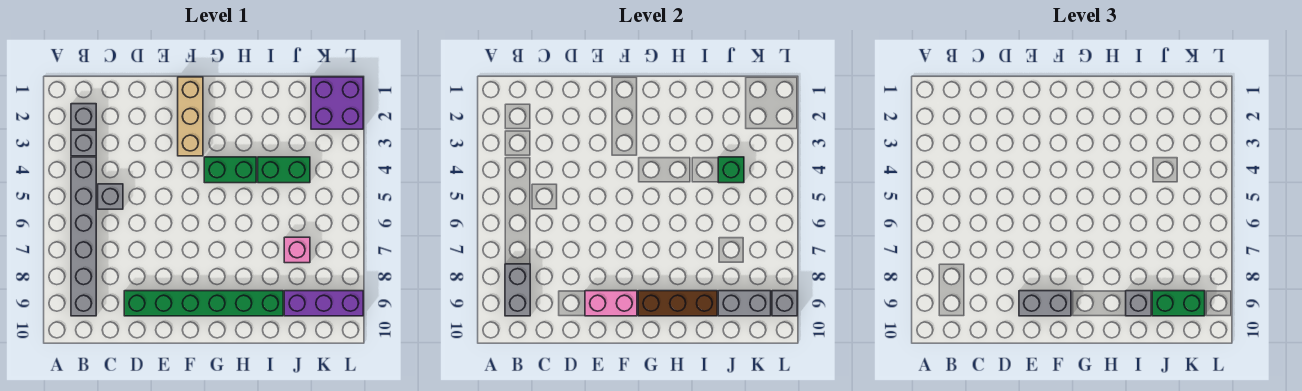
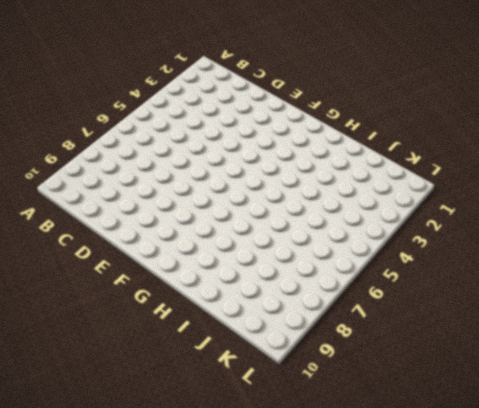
none -> grey 1x1 brick [71,104,96,129]
none -> grey 1x1 brick [71,130,96,156]
none -> grey 1x6 brick [71,157,96,316]

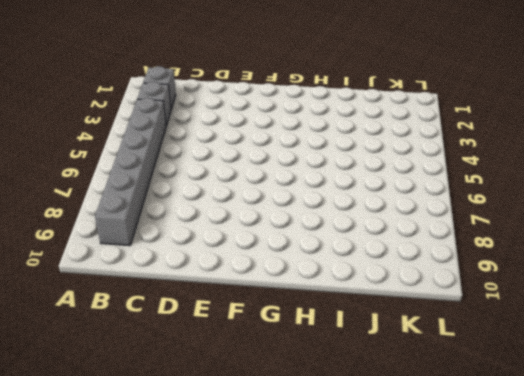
none -> grey 1x1 brick [98,184,123,209]
none -> green 1x6 brick [124,291,283,316]
none -> tan 1x3 brick [178,77,203,156]

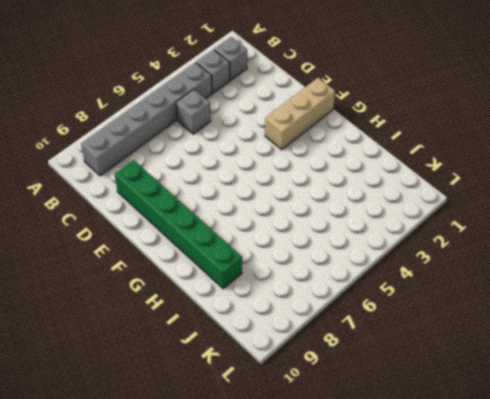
none -> green 1x2 brick [204,157,256,183]
none -> green 1x2 brick [258,157,310,183]
none -> pink 1x1 brick [284,237,310,263]

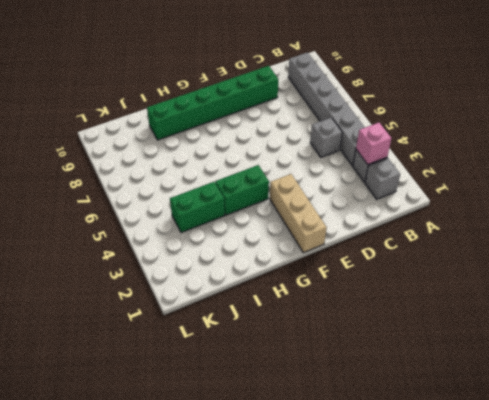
pink 1x1 brick [356,123,391,164] -> pink 1x1 brick moved to [284,237,310,263]
none -> purple 1x3 brick [284,291,363,316]
none -> purple 2x2 brick [311,77,363,129]
none -> grey 1x2 brick [505,264,530,316]

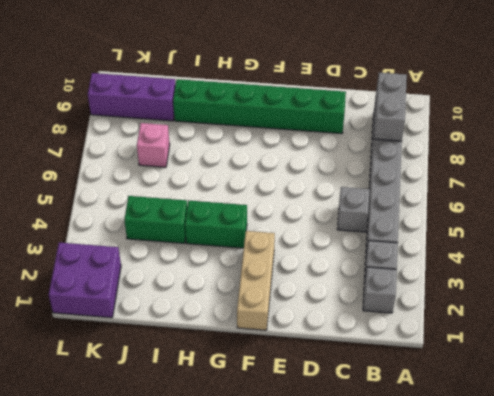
none -> pink 1x2 brick [585,291,637,316]
none -> brown 1x3 brick [638,291,717,316]
none -> green 1x1 brick [718,157,744,183]

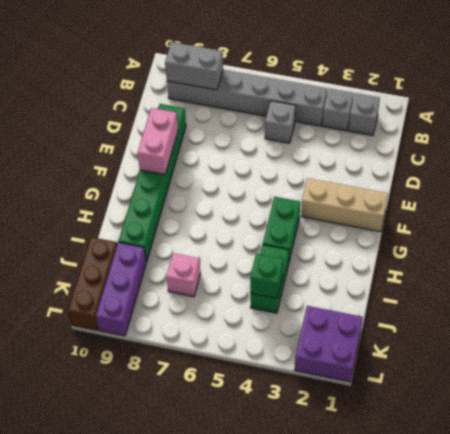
brown 1x3 brick [68,237,117,330] -> brown 1x3 brick moved to [638,291,717,316]
none -> grey 1x2 brick [718,291,771,316]
none -> grey 1x1 brick [772,291,797,316]
none -> grey 1x2 brick [1019,291,1071,316]

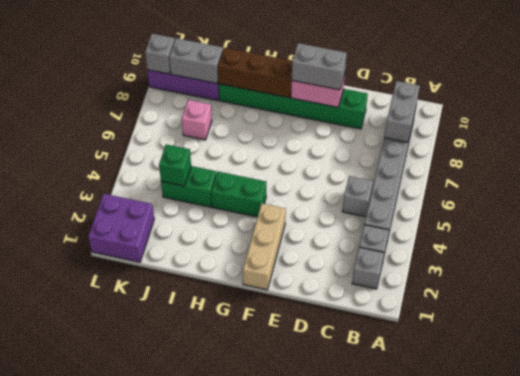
none -> grey 1x1 brick [1126,291,1151,316]
none -> green 1x2 brick [1152,291,1205,316]

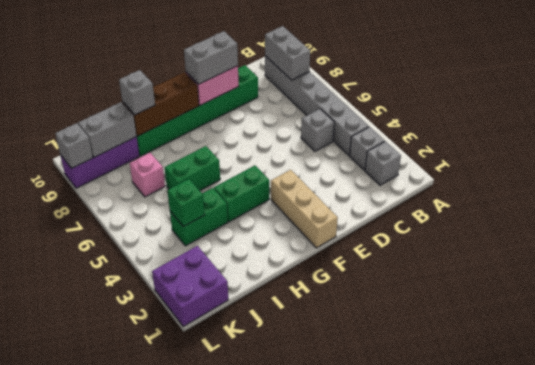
green 1x2 brick [164,146,220,191] -> green 1x2 brick moved to [1152,291,1205,316]

